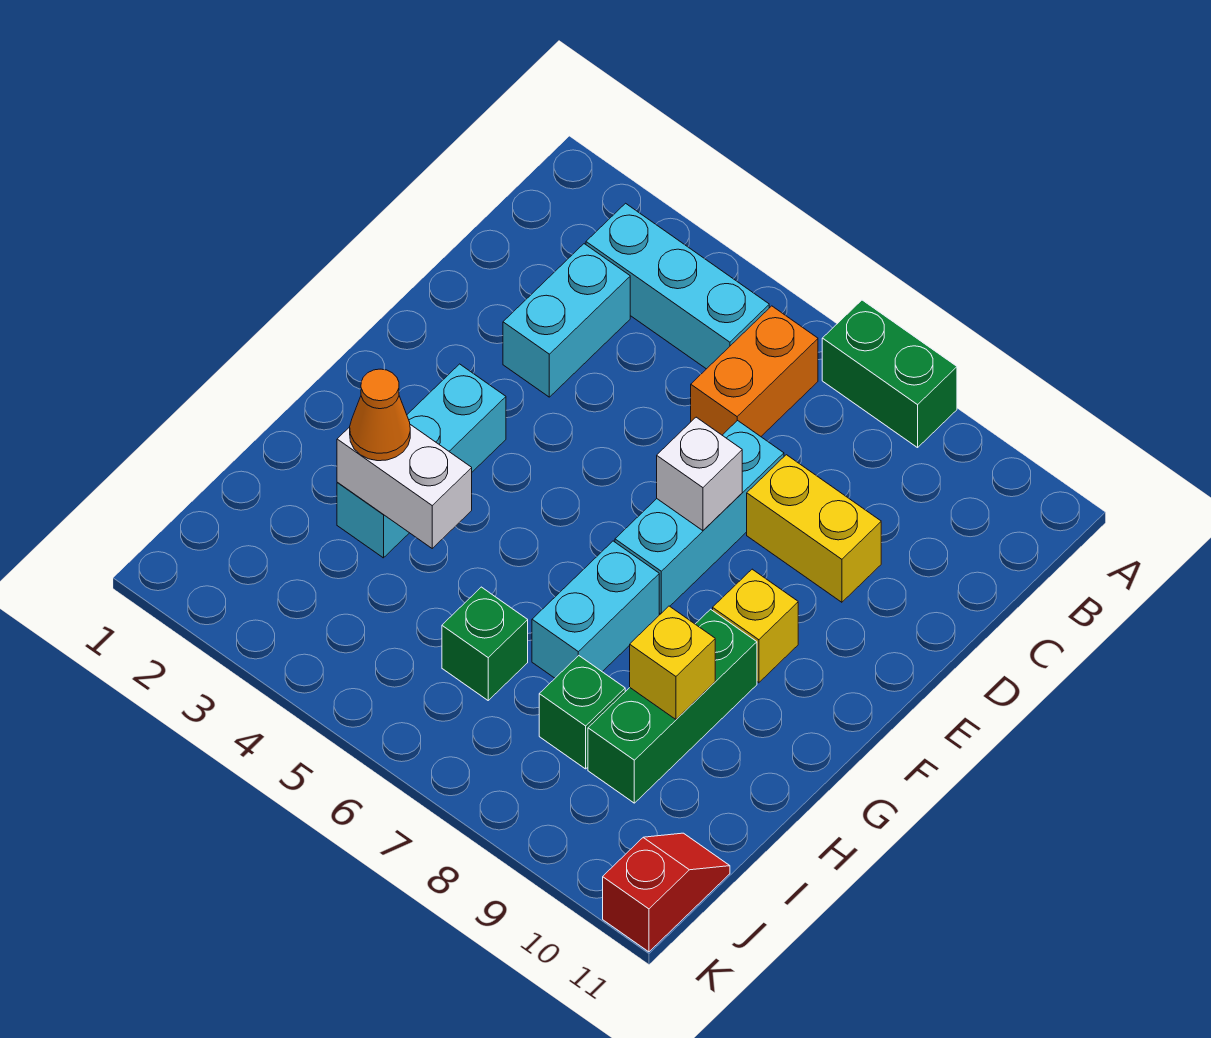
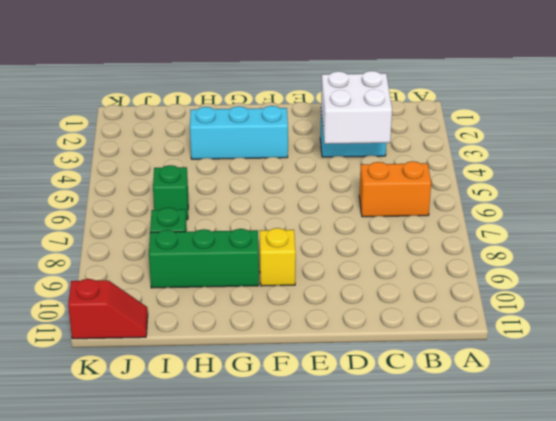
white 2x2 brick [321,71,392,144] -> none
none -> green 1x2 brick [822,300,957,448]
none -> cyan 1x3 brick [586,203,769,369]
none -> cyan 1x3 brick [615,420,784,614]

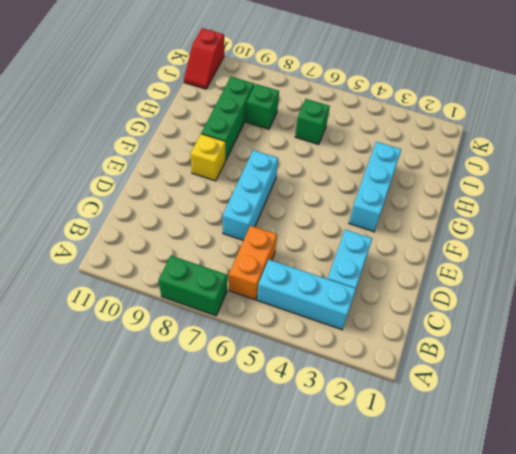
none -> yellow 1x2 brick [747,455,881,602]
none -> cyan 1x2 brick [532,541,659,678]
none -> white 1x1 brick [657,417,742,531]

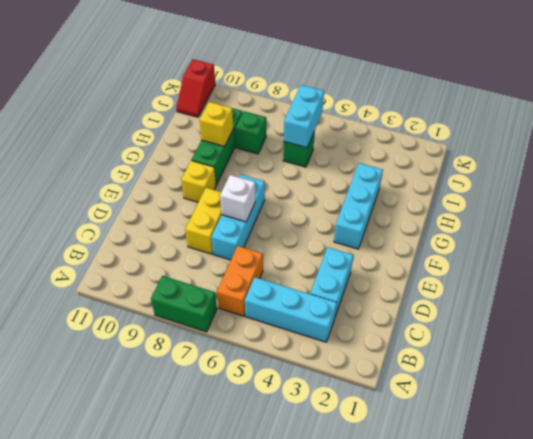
yellow 1x2 brick [185,188,222,254] -> yellow 1x2 brick turned to [747,455,881,602]
cyan 1x2 brick [284,85,324,148] -> cyan 1x2 brick moved to [532,541,659,678]
none -> white 1x2 brick [337,425,472,548]
none -> orange 1x1 cone [350,369,410,461]

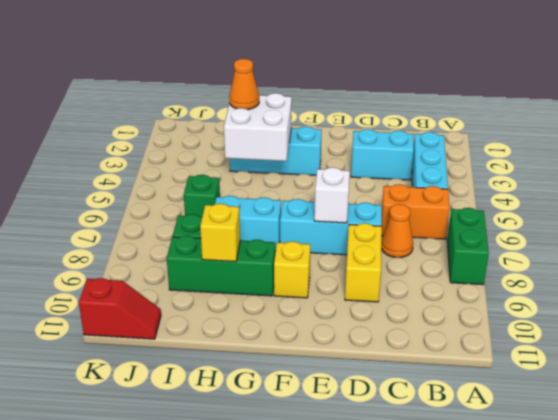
orange 1x1 cone [381,204,413,258] -> none
white 2x2 brick [224,93,292,161] -> white 1x2 brick [337,425,472,548]

